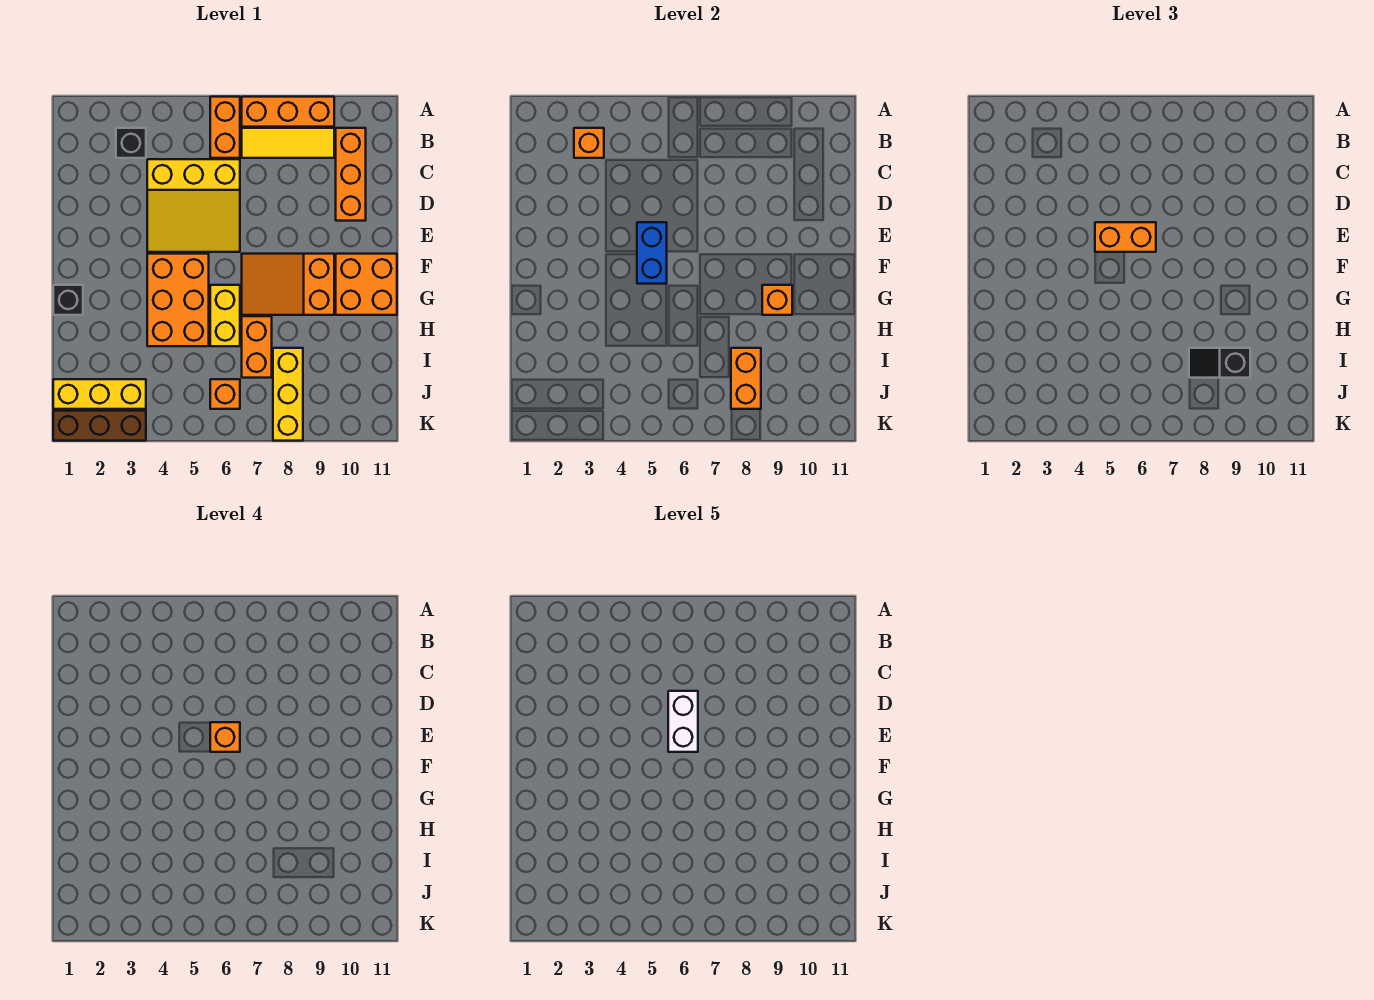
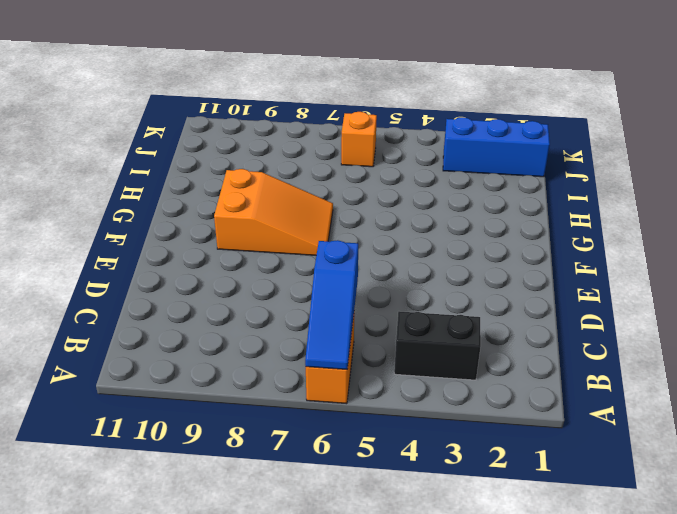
blue 1x3 slope [305,240,358,369] -> none
black 1x2 brick [394,311,481,380] -> black 1x1 brick [116,128,146,158]
blue 1x3 brick [443,117,550,177] -> yellow 1x3 brick [53,379,146,409]
none -> orange 1x3 brick [242,97,334,127]
none -> yellow 1x3 tile [242,128,334,158]
none -> orange 1x3 brick [336,128,366,221]

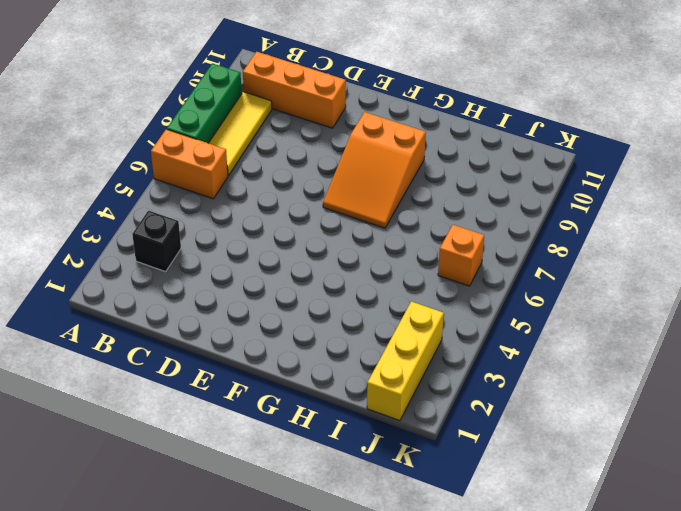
green 1x3 brick [167,63,242,143] -> orange 1x3 brick [242,97,334,127]
none -> yellow 3x3 slope [147,159,240,252]
none -> orange 2x3 brick [147,254,209,346]
none -> orange 2x2 brick [336,254,397,315]

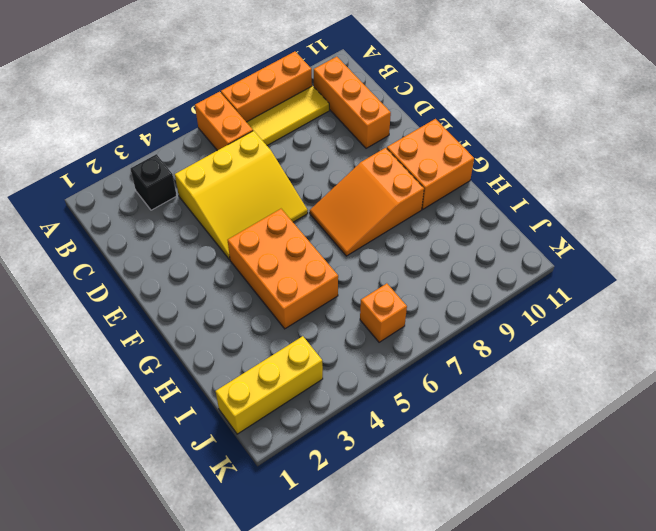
none -> black 1x1 brick [53,285,83,315]
none -> yellow 1x2 brick [210,285,240,346]
none -> orange 1x2 brick [242,316,272,378]

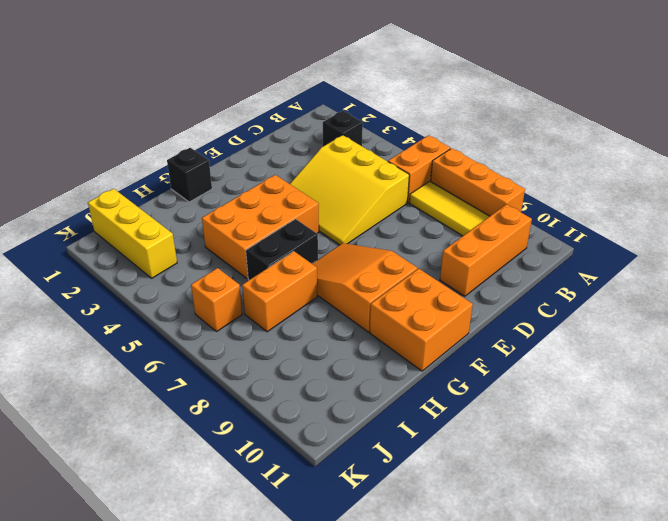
black 1x2 brick [246,219,318,280] -> yellow 1x2 brick [210,285,240,346]
none -> yellow 1x3 brick [273,348,303,441]
none -> brown 1x3 brick [53,411,146,441]
none -> orange 1x1 brick [574,128,604,158]

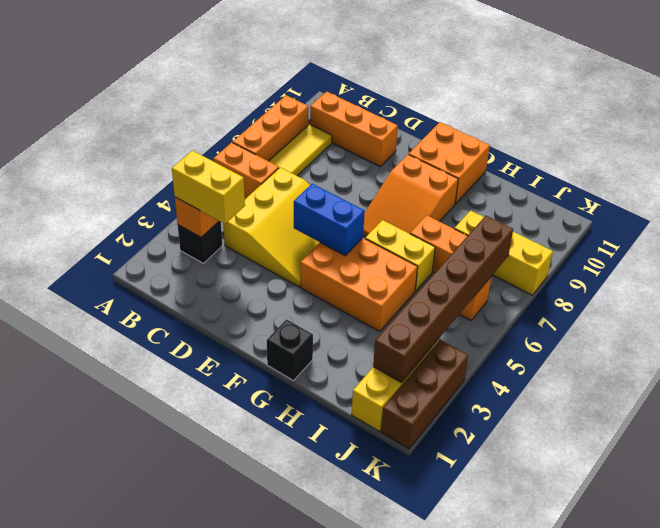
yellow 1x2 brick [172,151,245,224] -> none
brown 1x6 brick [373,216,513,383] -> none
none -> orange 1x1 brick [762,285,792,315]
none -> orange 1x2 brick [731,348,761,409]
none -> orange 1x2 brick [1095,222,1156,252]

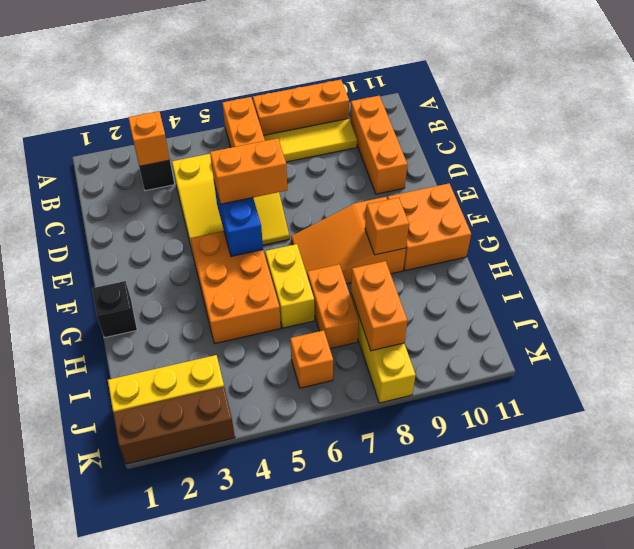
none -> black 1x2 slope [1189,348,1250,378]
none -> orange 1x1 brick [210,722,240,752]
none -> white 1x2 brick [668,691,698,752]

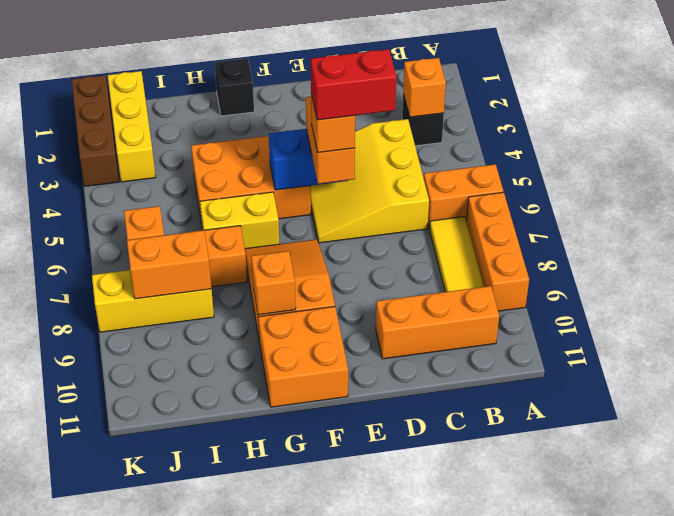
red 1x2 brick [311,49,396,120] -> white 1x2 brick [668,691,698,752]
none -> black 1x2 slope [1189,348,1250,378]

